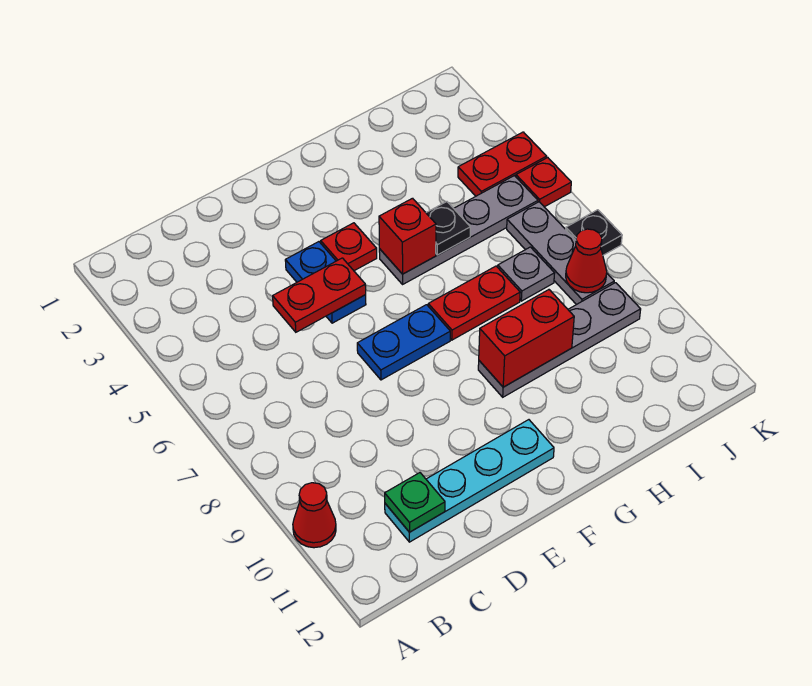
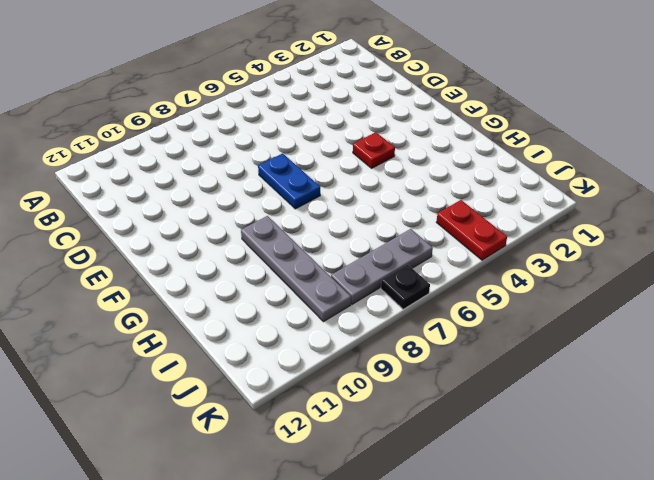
none -> red 1x1 cone [293,483,336,548]
none -> cyan 1x4 plate [385,420,554,542]
none -> blue 1x2 plate [285,242,366,323]

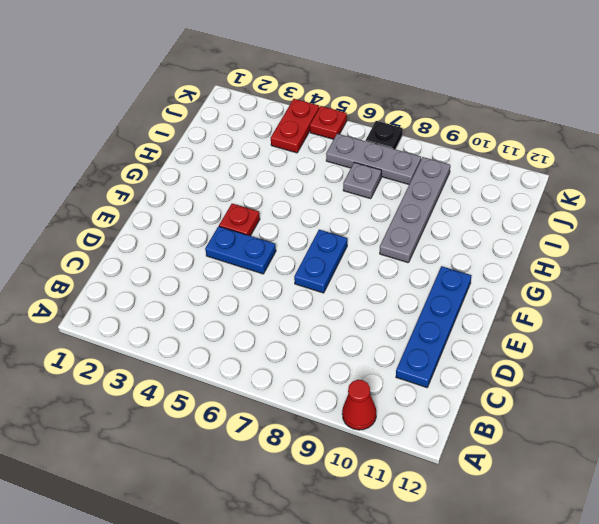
blue 1x4 plate [396,266,471,388] -> cyan 1x4 plate [385,420,554,542]
none -> grey 1x4 plate [379,176,538,284]
none -> red 1x2 plate [428,266,520,340]
none -> green 1x1 plate [385,473,445,532]

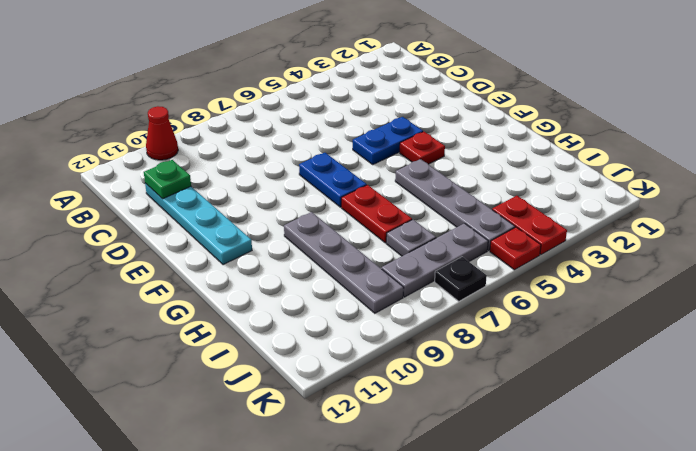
none -> red 1x2 plate [273,258,366,332]
none -> red 1x1 brick [379,198,436,274]
none -> red 1x2 brick [479,290,574,387]

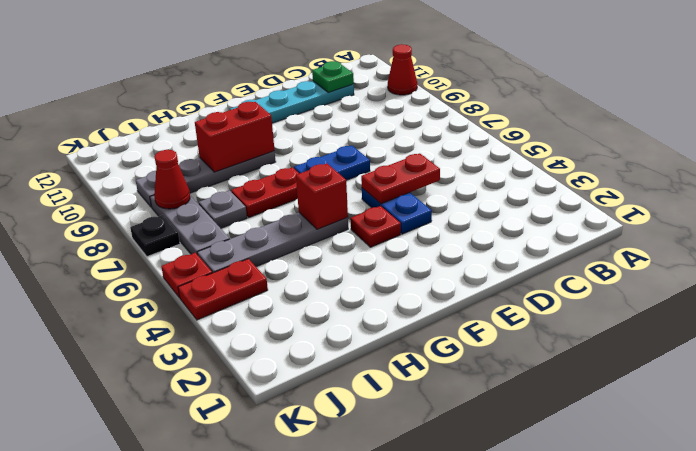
none -> black 1x1 plate [426,202,470,255]

